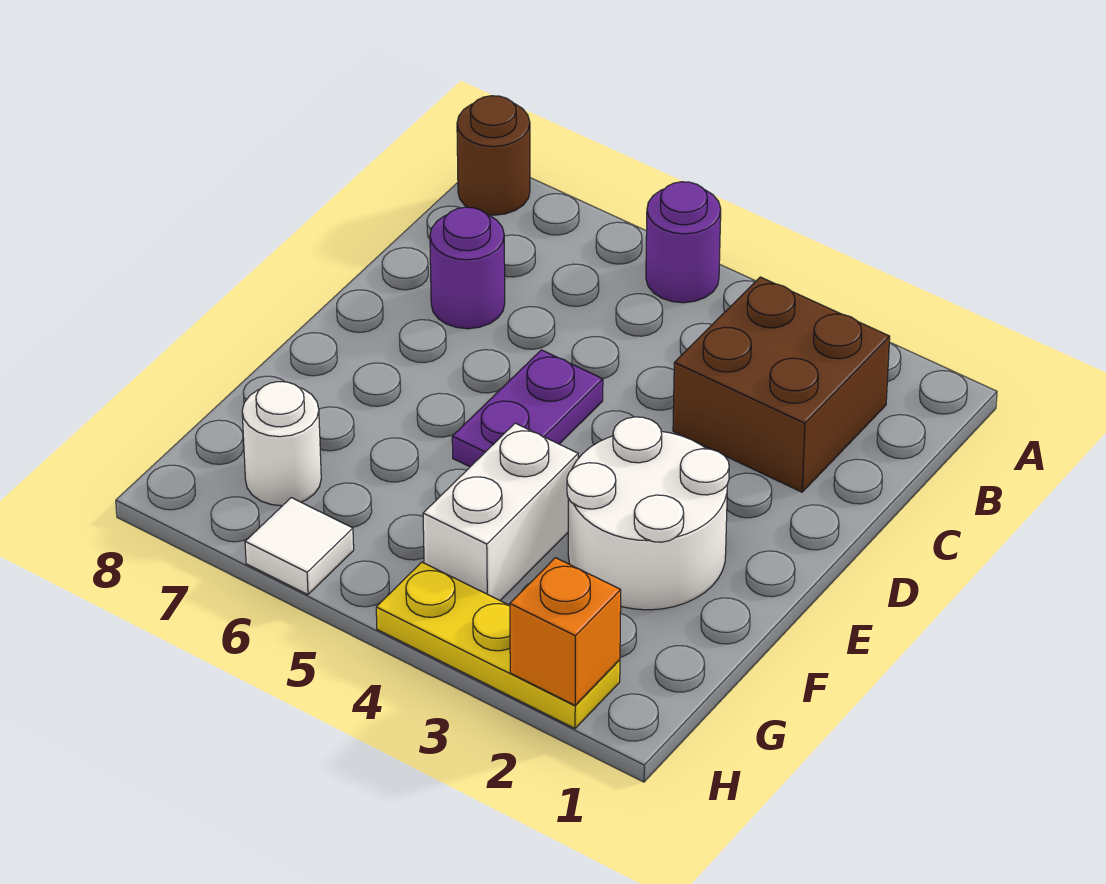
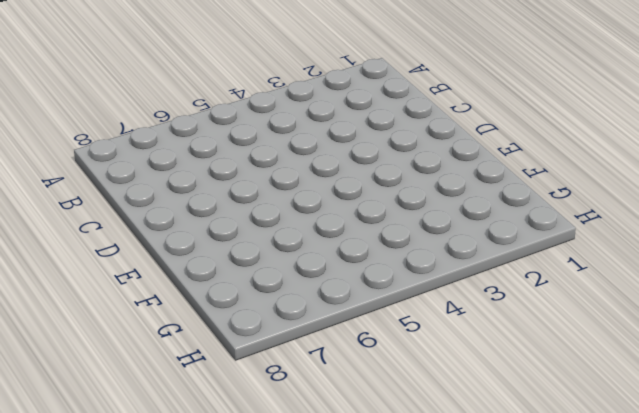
none -> purple 1x1 round brick [646,182,721,303]
none -> brown 1x1 round brick [457,96,530,215]

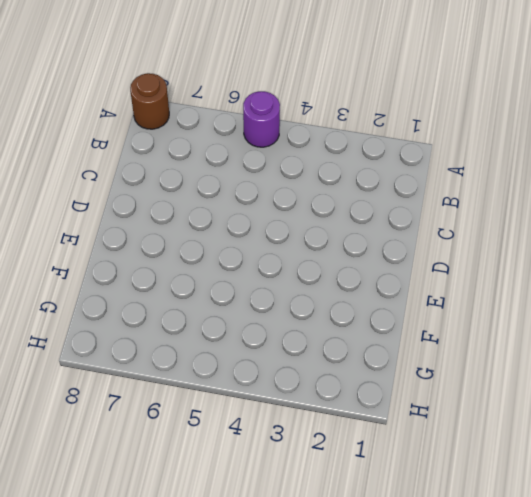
none -> brown 2x2 brick [673,277,890,492]
none -> purple 1x1 round brick [430,207,505,329]

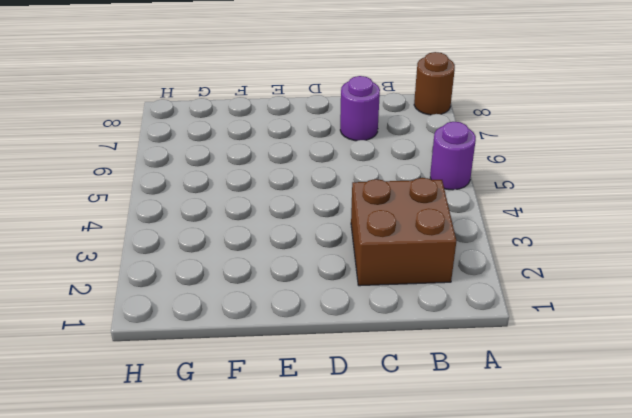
none -> purple 1x2 plate [452,350,603,467]
none -> white 2x2 round brick [567,417,729,610]

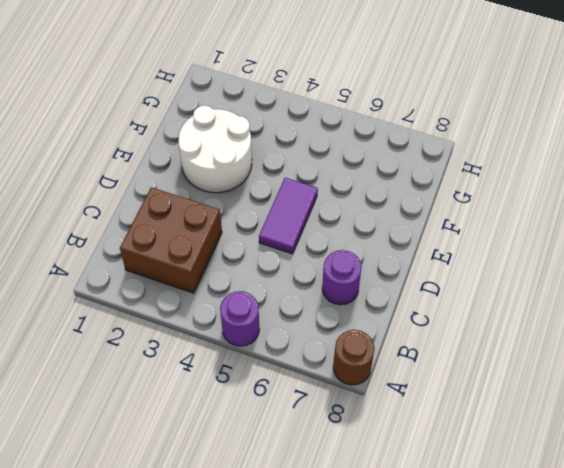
purple 1x2 tile [259,178,318,254] -> purple 1x2 plate [452,350,603,467]
none -> white 1x2 brick [423,423,578,600]
none -> white 1x1 round brick [242,382,321,506]

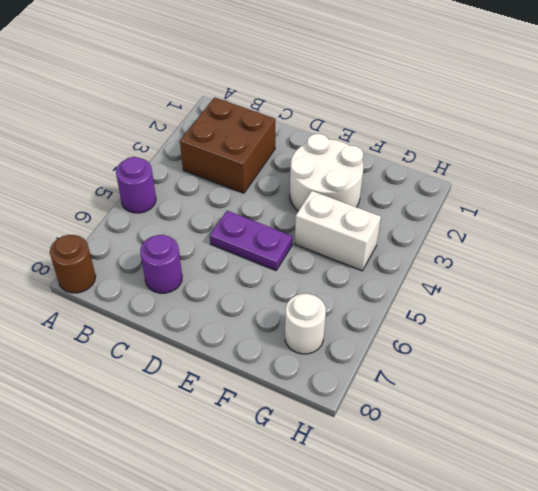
none -> yellow 1x3 plate [376,562,620,728]
none -> white 1x1 tile [245,498,354,595]

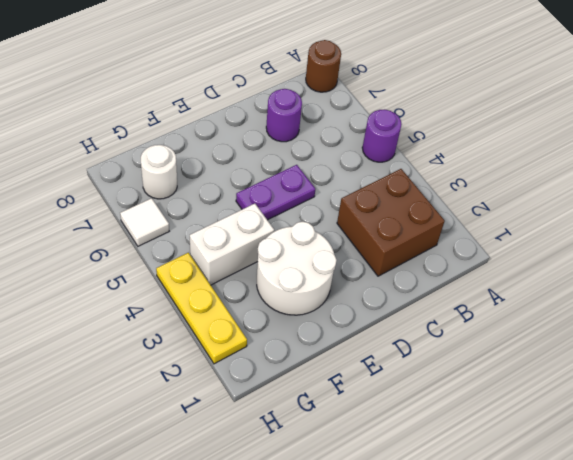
none -> orange 1x1 brick [510,558,621,705]

